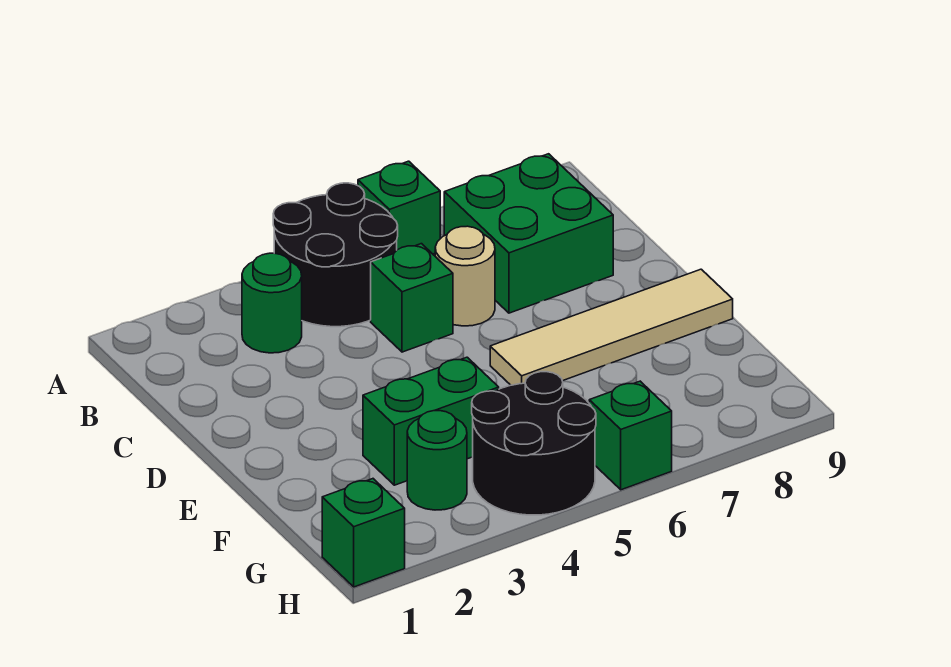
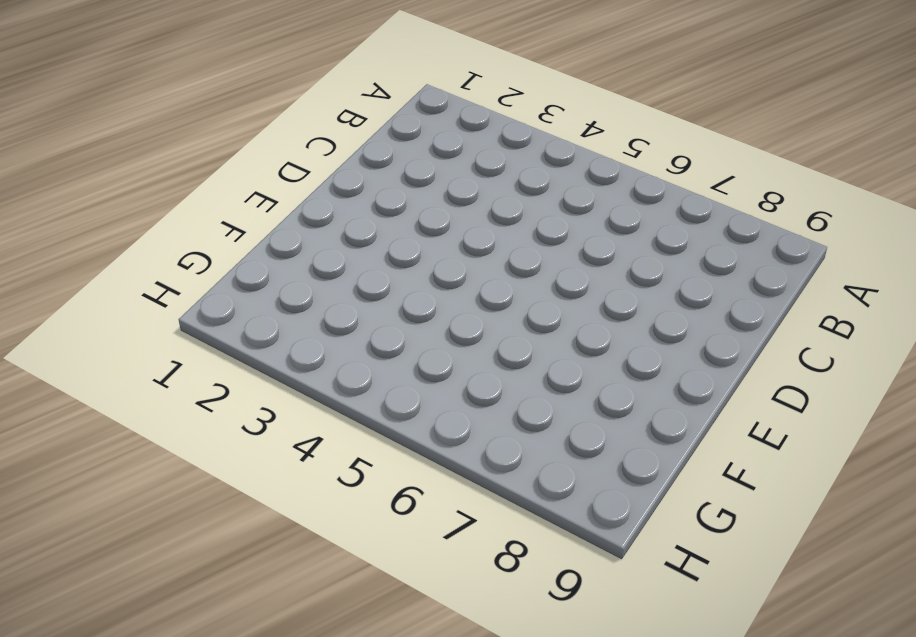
none -> black 2x2 round brick [273,183,398,327]
none -> green 1x1 brick [358,161,440,254]
none -> green 1x1 round brick [242,253,302,353]

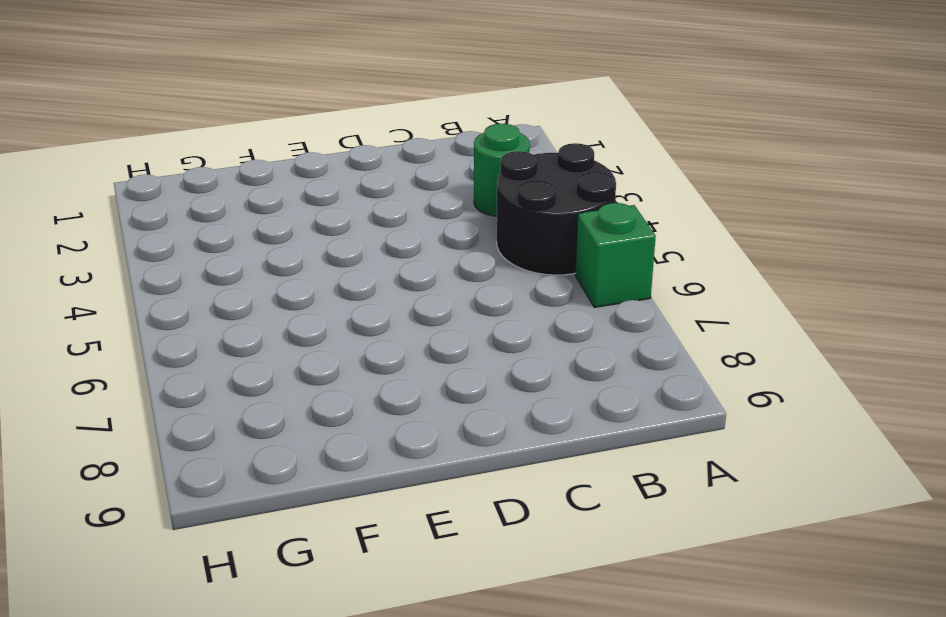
none -> green 2x2 brick [444,154,613,313]
none -> green 1x1 brick [371,244,453,352]
none -> tan 1x1 round brick [435,226,495,326]

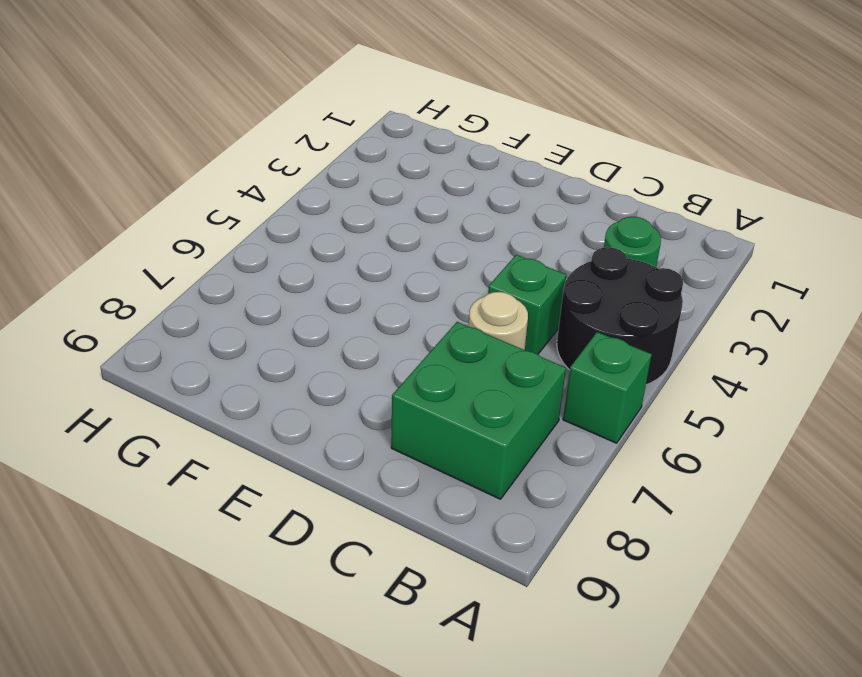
none -> tan 1x4 tile [490,269,733,385]
none -> green 1x2 brick [363,357,499,485]
none -> green 1x1 round brick [407,411,467,510]

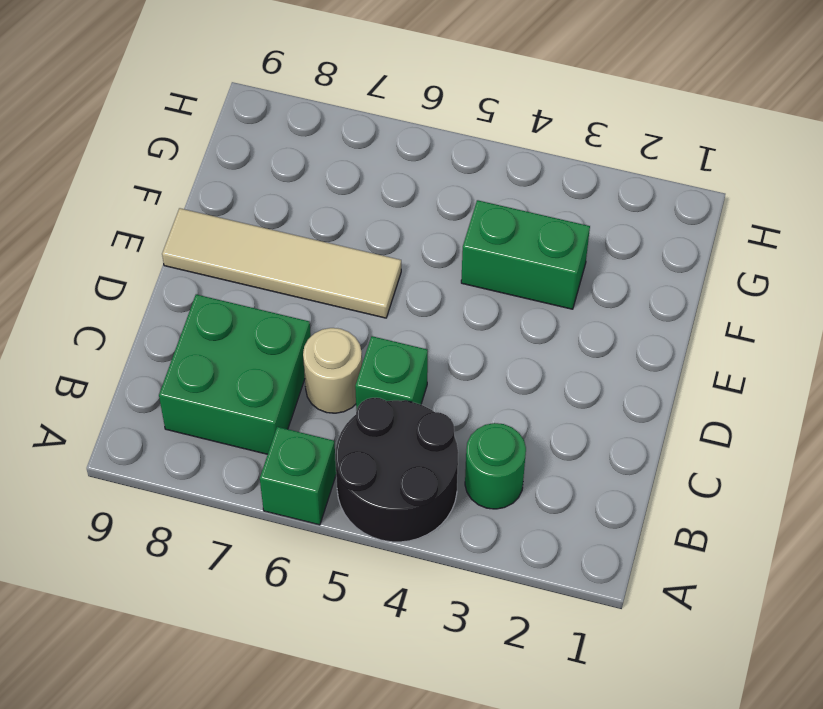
none -> green 1x1 round brick [407,411,467,510]
none -> black 2x2 round brick [472,372,596,515]
none -> green 1x1 brick [322,479,405,587]

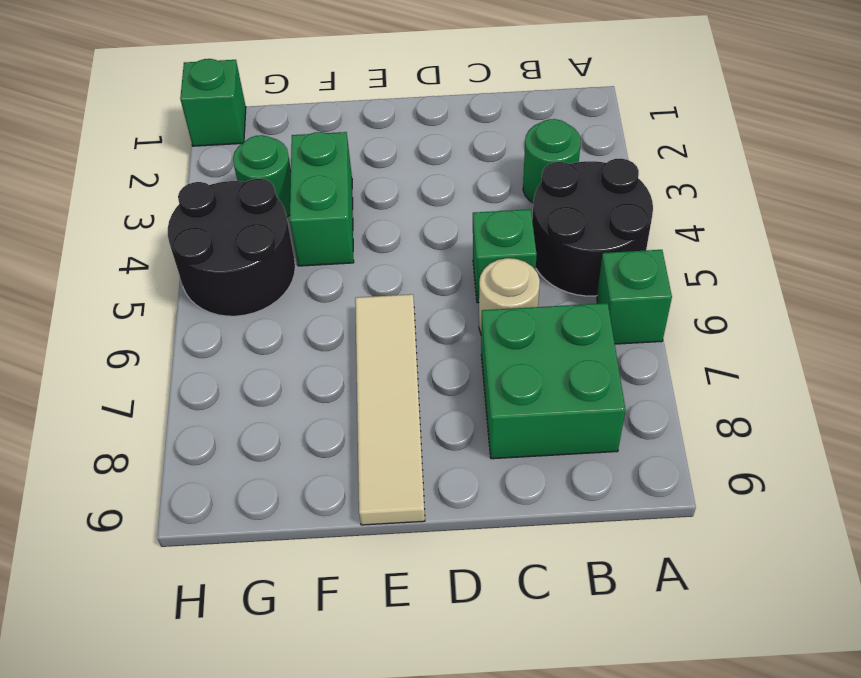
none -> green 1x1 brick [589,381,672,490]

